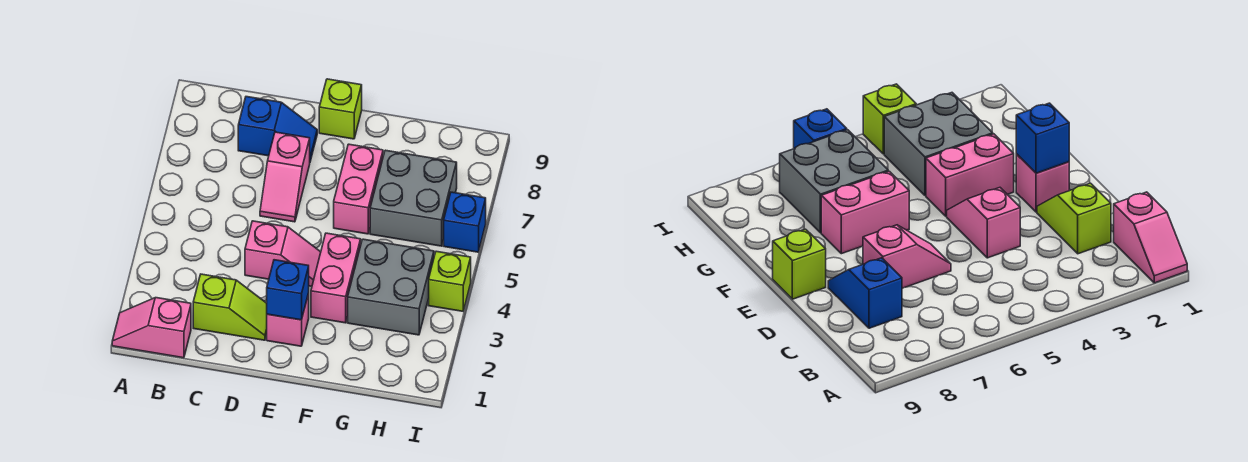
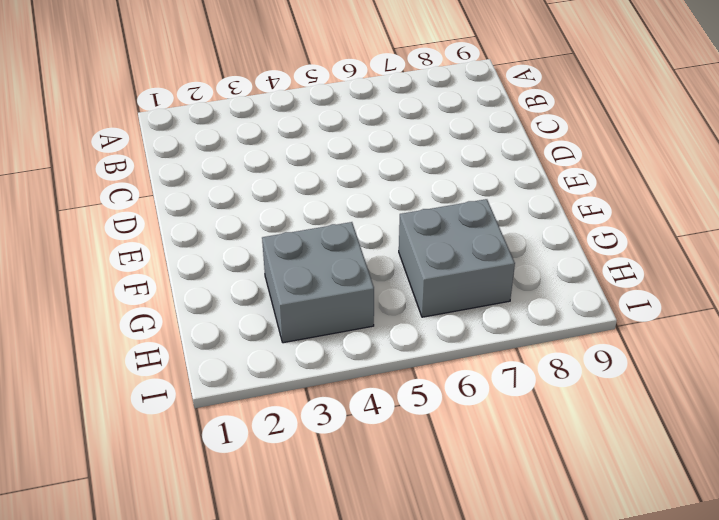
none -> pink 1x2 slope [112,298,191,358]
none -> lime 1x2 slope [193,274,267,340]
none -> blue 1x2 slope [238,97,317,161]

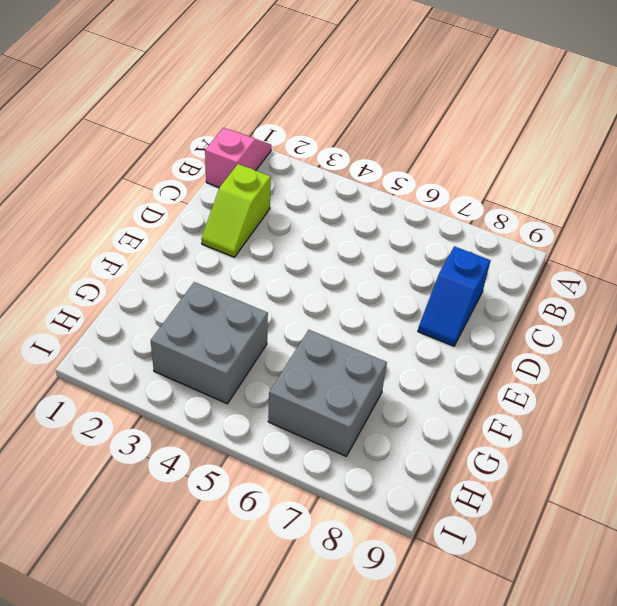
none -> pink 1x2 slope [245,221,321,286]
none -> pink 1x2 slope [260,132,310,222]
none -> pink 1x1 brick [267,293,309,346]

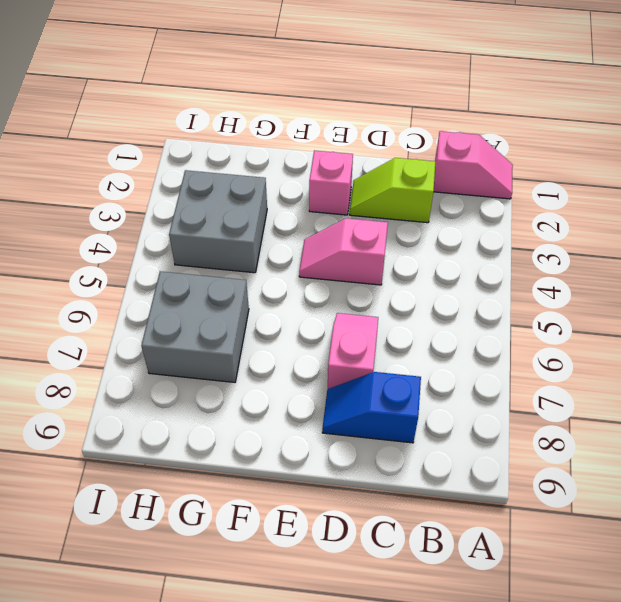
none -> lime 1x1 brick [319,79,362,139]
none -> pink 1x2 brick [311,233,361,323]
none -> pink 1x2 brick [334,144,383,234]

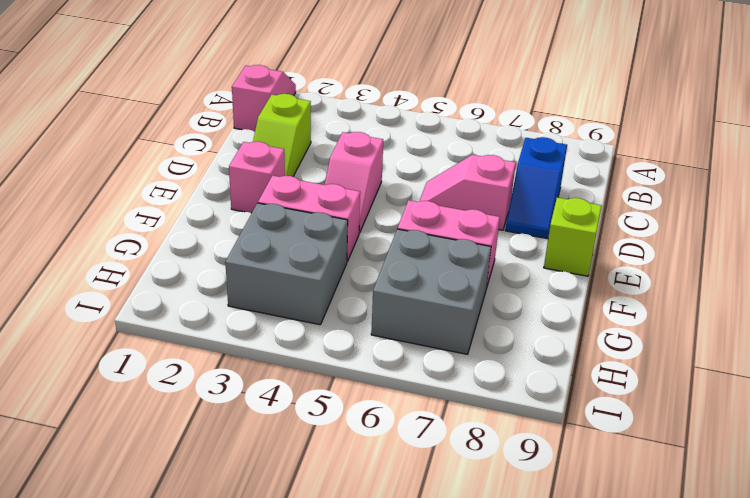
none -> lime 1x1 brick [429,251,471,311]
none -> blue 1x1 brick [444,192,486,252]
none -> blue 1x1 brick [267,260,309,320]

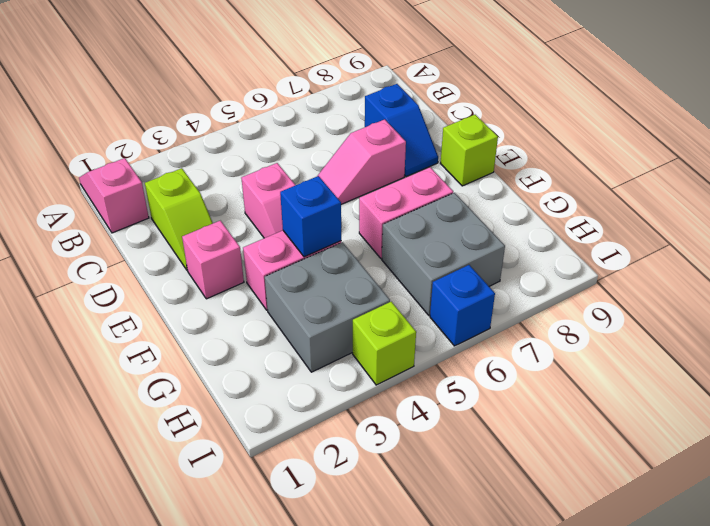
blue 1x1 brick [280,176,341,257] -> blue 1x1 brick moved to [267,260,309,320]

